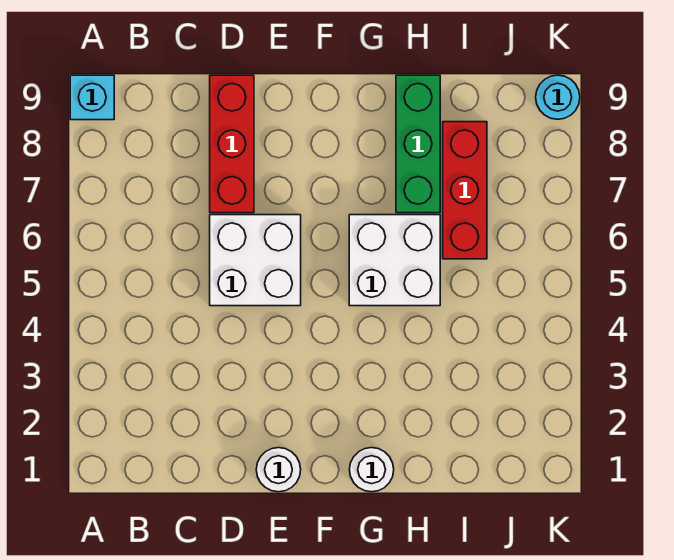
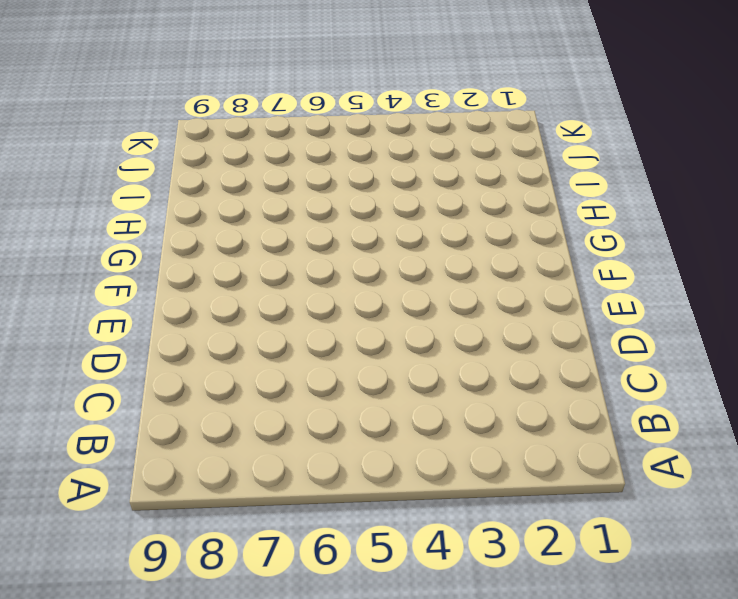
none -> cyan 1x1 brick [70,75,114,120]
none -> white 2x2 brick [210,215,301,306]

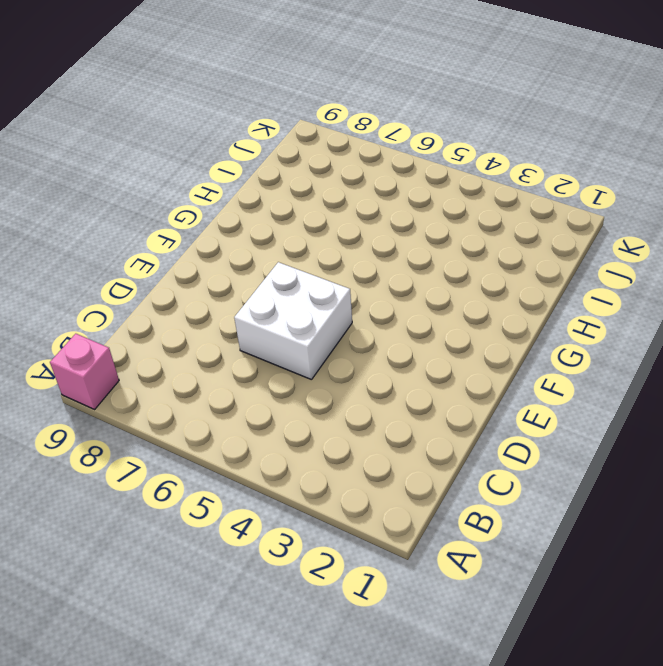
pink 1x1 brick [50,334,119,409] -> cyan 1x1 brick [70,75,114,120]
none -> red 1x3 brick [210,75,254,213]
none -> white 1x1 round brick [256,448,301,492]

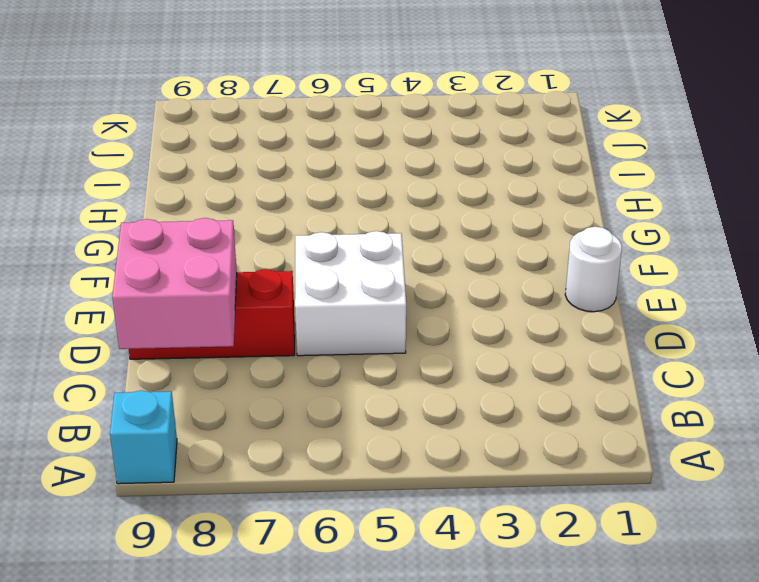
pink 2x2 brick [112,218,237,349] -> none
none -> white 1x1 round brick [349,448,394,492]
none -> white 2x2 brick [349,215,440,306]

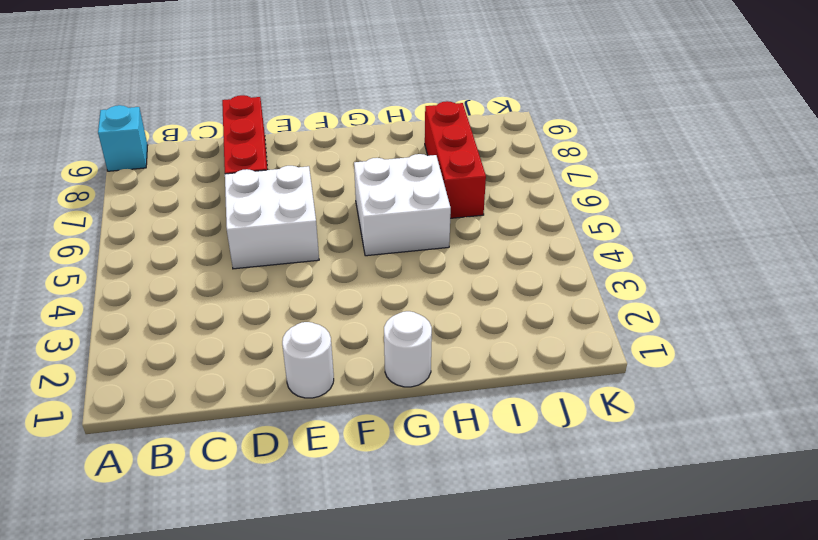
none -> green 1x3 brick [396,75,440,213]
none -> cyan 1x1 round brick [536,75,580,119]

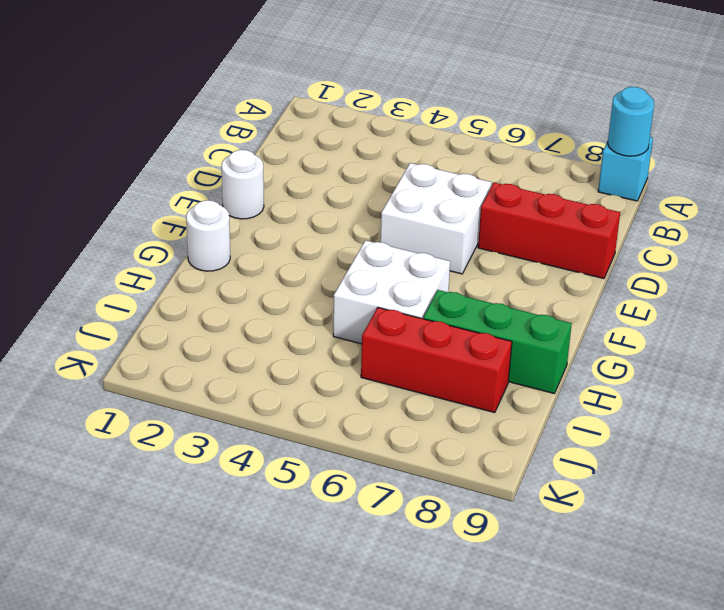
cyan 1x1 round brick [608,87,654,156] -> cyan 1x1 round brick moved to [536,75,580,119]

